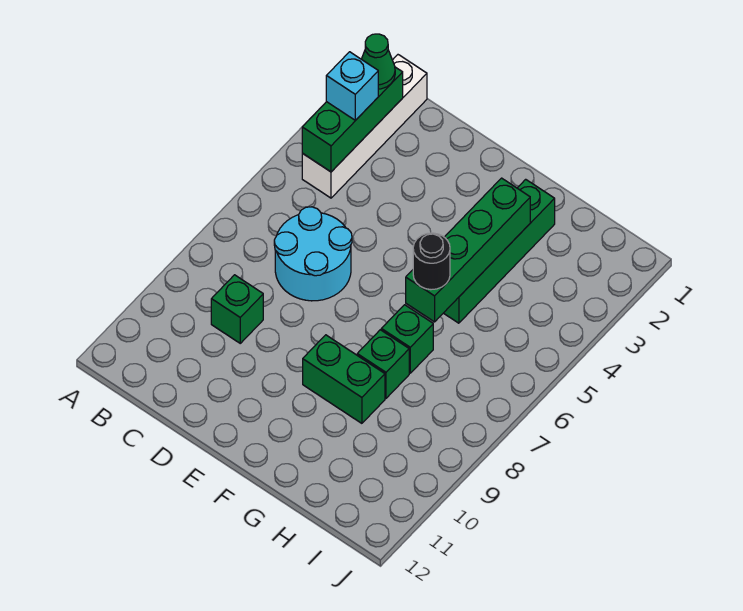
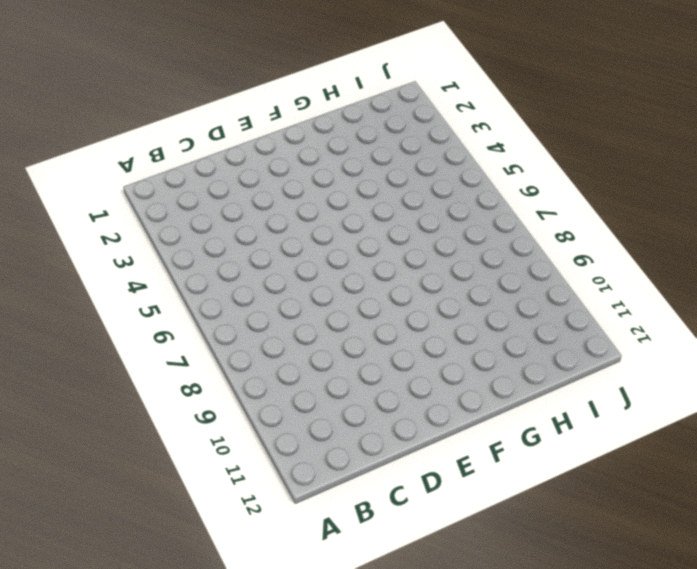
none -> white 1x4 brick [302,55,427,198]
none -> cyan 2x2 round brick [274,207,352,301]
none -> green 1x1 brick [211,275,263,343]

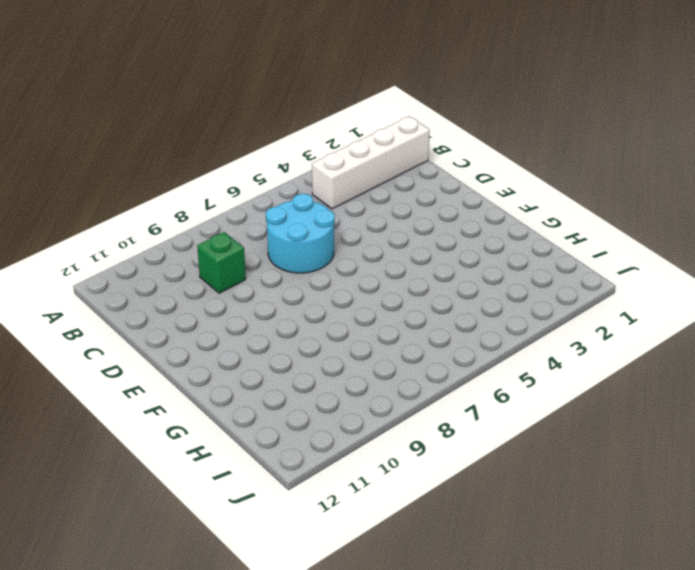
none -> green 1x2 brick [303,335,385,423]
none -> green 1x4 brick [444,179,555,323]
none -> green 1x1 brick [381,305,433,373]

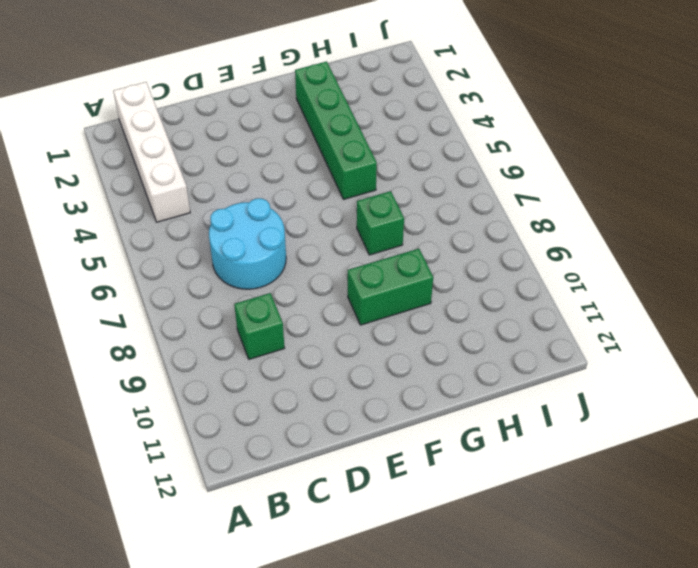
none -> green 1x1 brick [357,330,409,398]
none -> green 1x3 brick [302,67,403,172]
none -> green 1x4 brick [406,178,530,322]

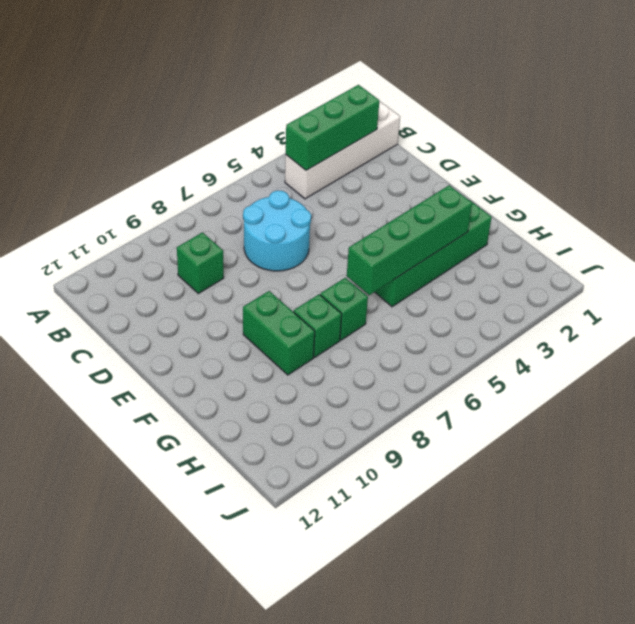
none -> green 1x1 cone [362,34,395,89]
none -> cyan 1x1 brick [326,52,378,120]
none -> black 1x1 round brick [413,233,450,290]

